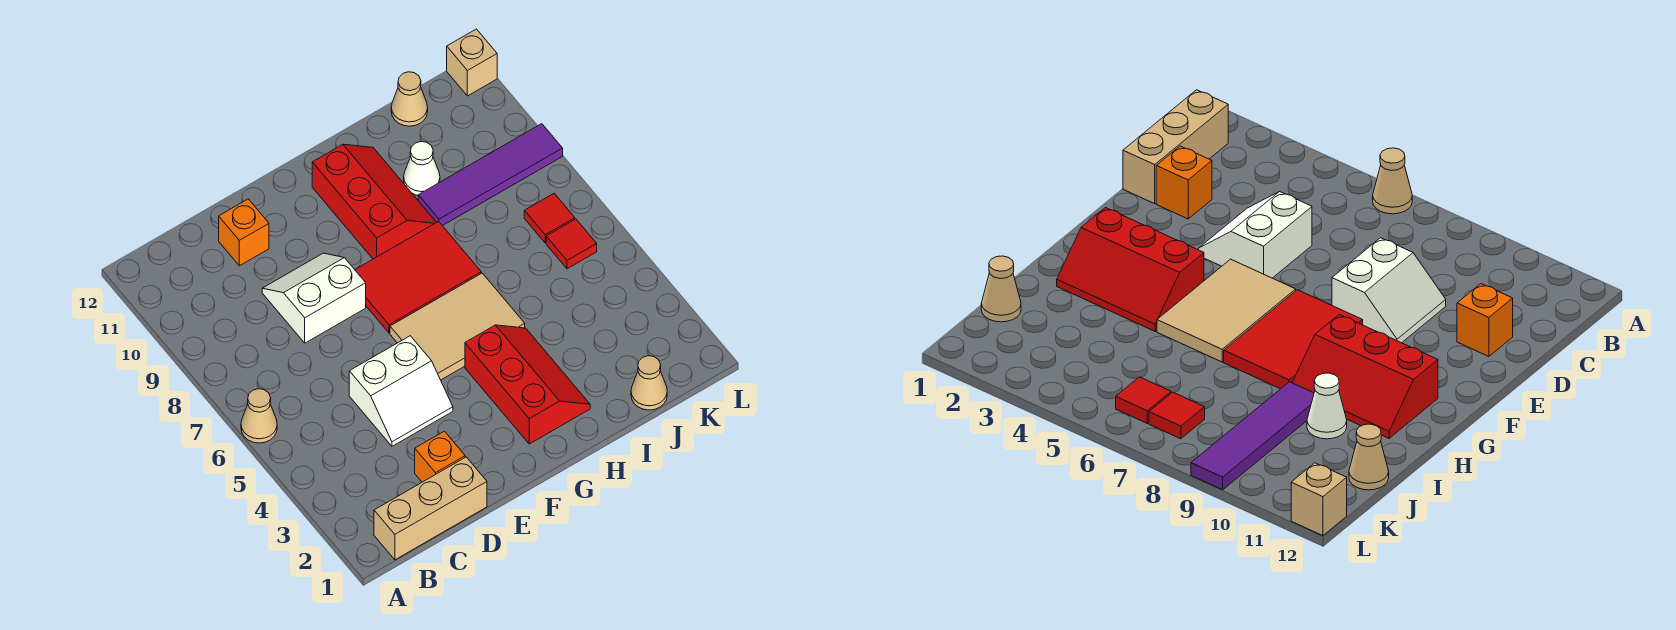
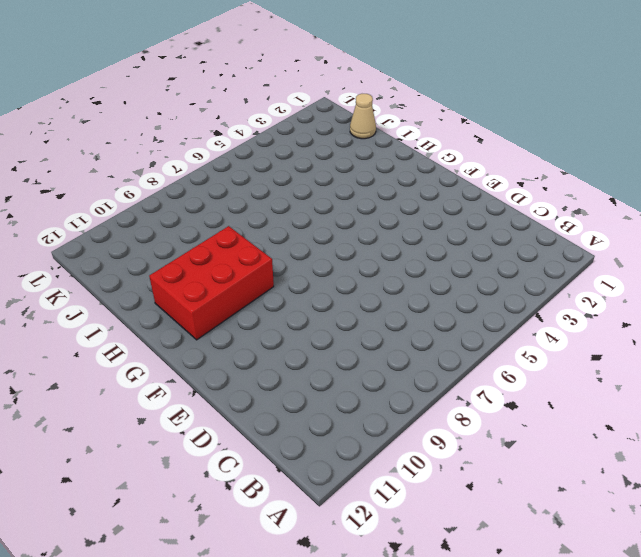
red 2x3 brick [149,226,274,340] -> red 2x3 slope [312,144,436,259]
none -> tan 1x1 cone [241,389,277,443]
none -> tan 1x3 brick [374,457,487,560]
none -> orange 1x1 brick [415,431,465,482]

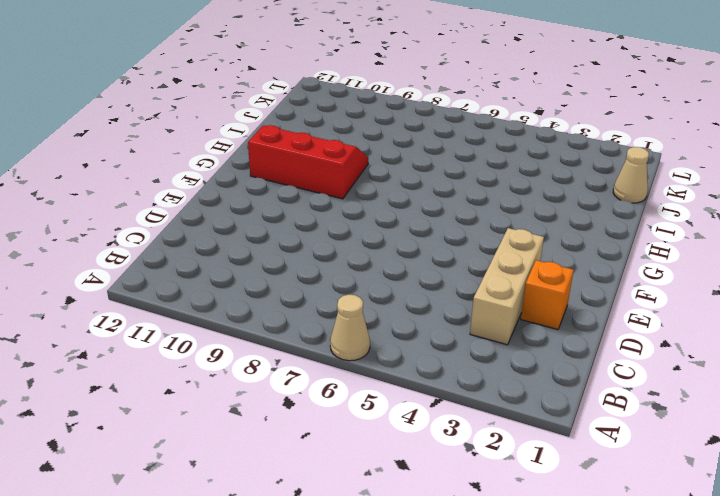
tan 1x3 brick [470,228,544,345] -> tan 1x3 brick moved to [374,457,487,560]
none -> white 2x2 slope [349,336,453,446]
none -> white 2x2 slope [262,253,366,343]
none -> orange 1x1 brick [219,199,269,266]

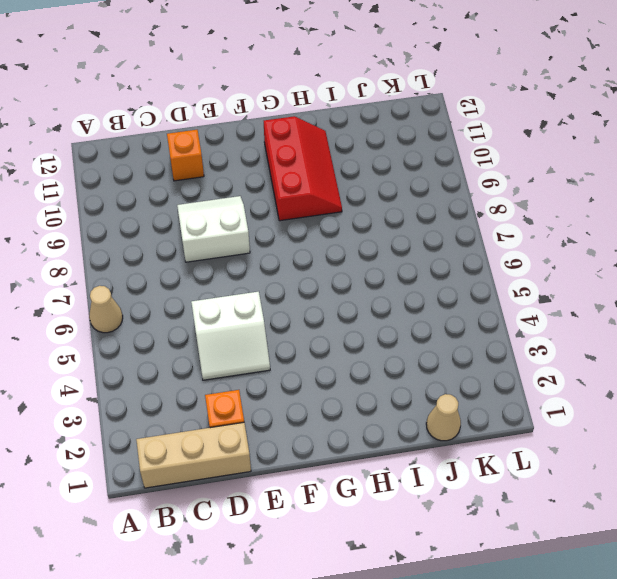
none -> tan 2x3 tile [390,273,525,380]
none -> red 2x3 tile [355,222,481,333]
none -> red 2x3 slope [465,325,590,444]

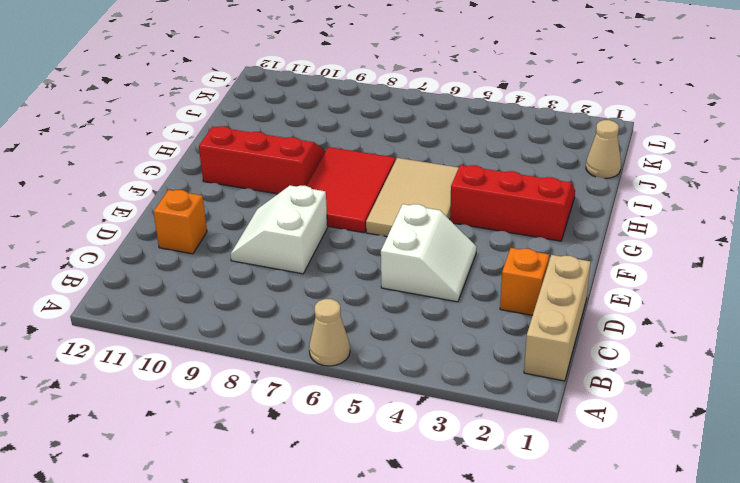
none -> purple 1x4 tile [418,124,563,226]
none -> white 1x1 cone [404,142,440,195]
none -> tan 1x1 cone [391,72,428,126]

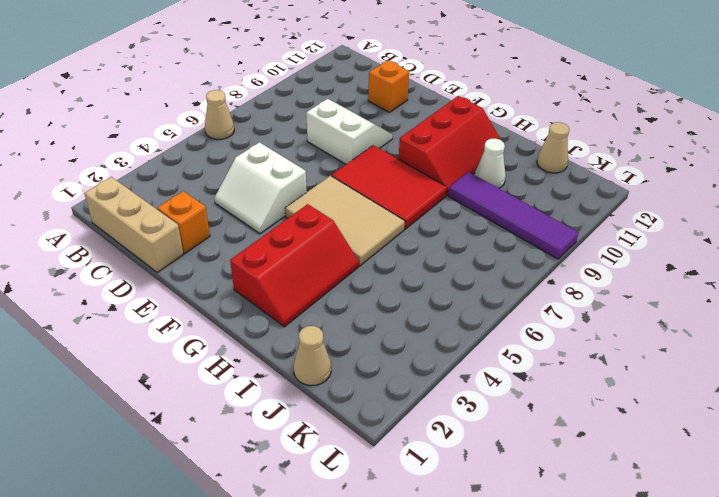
none -> red 1x1 tile [546,219,597,269]
none -> red 1x1 tile [524,194,575,243]
none -> tan 1x1 brick [447,29,497,96]

